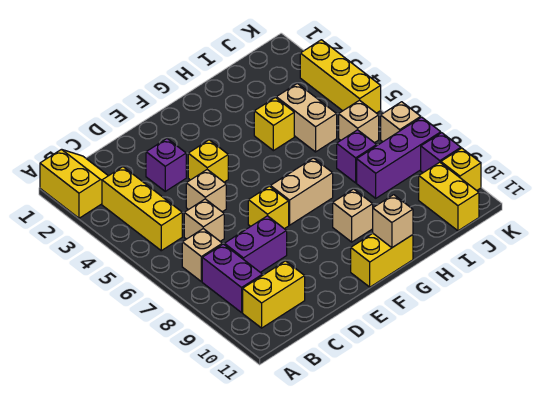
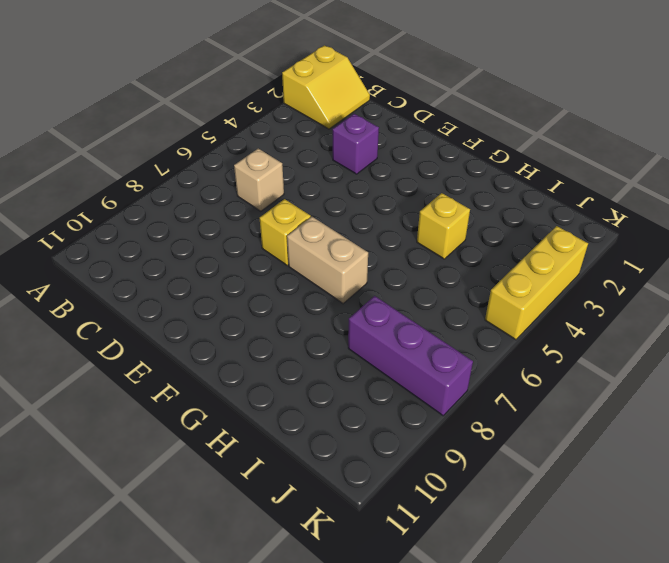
none -> yellow 1x3 brick [102,167,182,251]
none -> tan 1x1 brick [182,229,222,282]
none -> purple 1x2 brick [202,244,263,313]

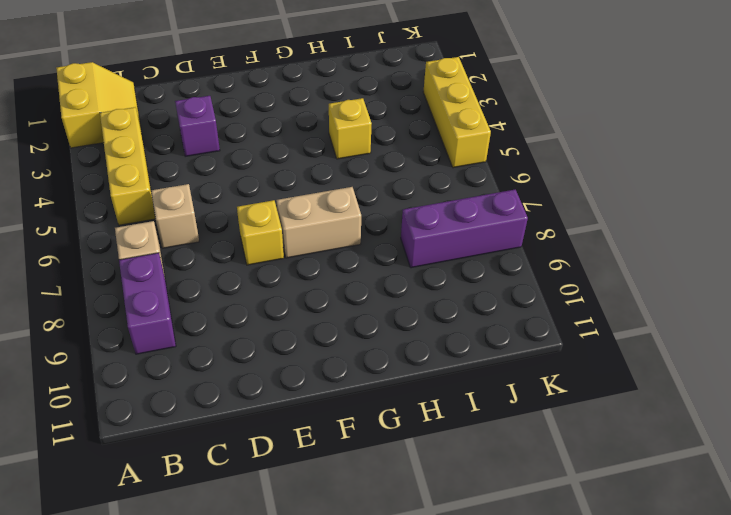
none -> yellow 1x2 brick [243,261,305,328]
none -> purple 1x2 brick [224,216,287,272]
none -> tan 1x1 brick [186,170,226,212]

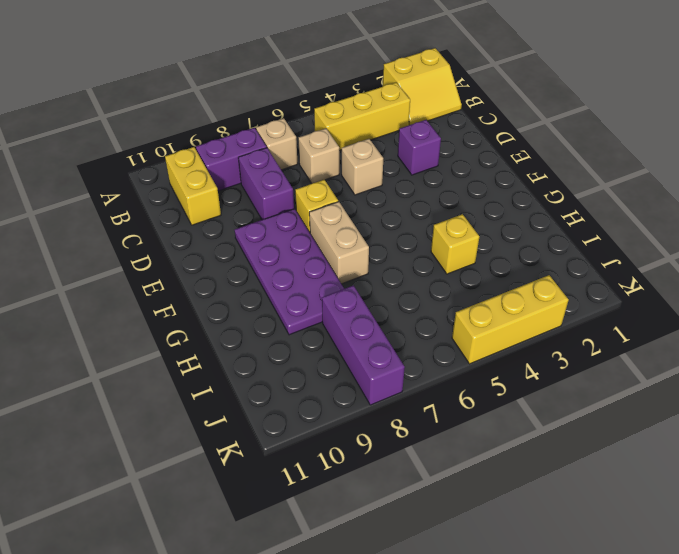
purple 2x4 plate [235,209,344,335] -> tan 1x1 brick [333,189,373,242]
none -> yellow 1x1 brick [188,140,228,182]
none -> yellow 1x2 brick [351,233,413,287]
none -> tan 1x2 brick [276,83,337,152]

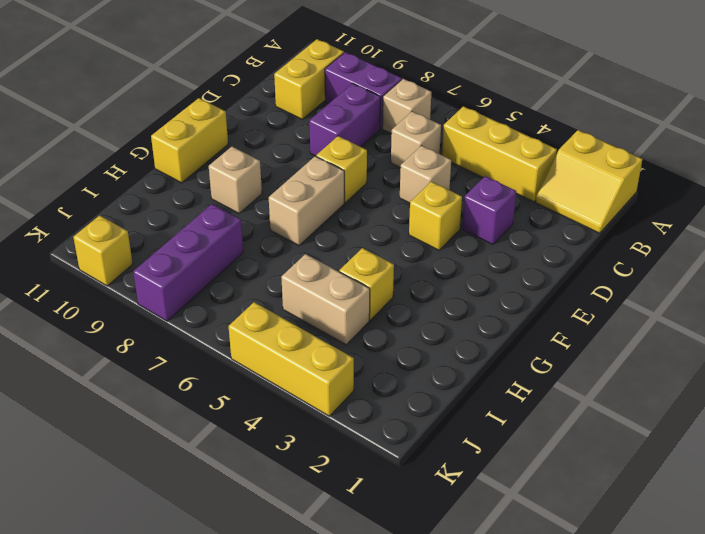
none -> purple 1x1 brick [337,130,377,183]
none -> tan 1x1 brick [339,100,379,143]
none -> yellow 1x2 brick [419,162,479,231]

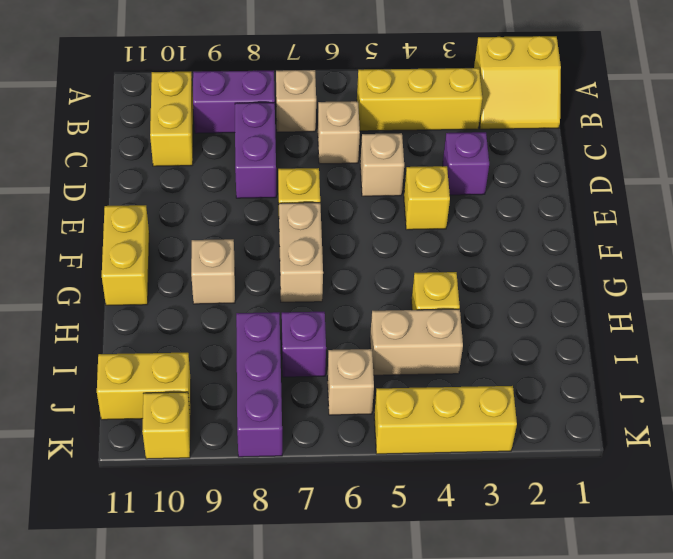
none -> tan 1x1 brick [381,102,421,142]
none -> purple 1x1 brick [421,133,461,173]
none -> tan 1x1 brick [373,195,413,248]

